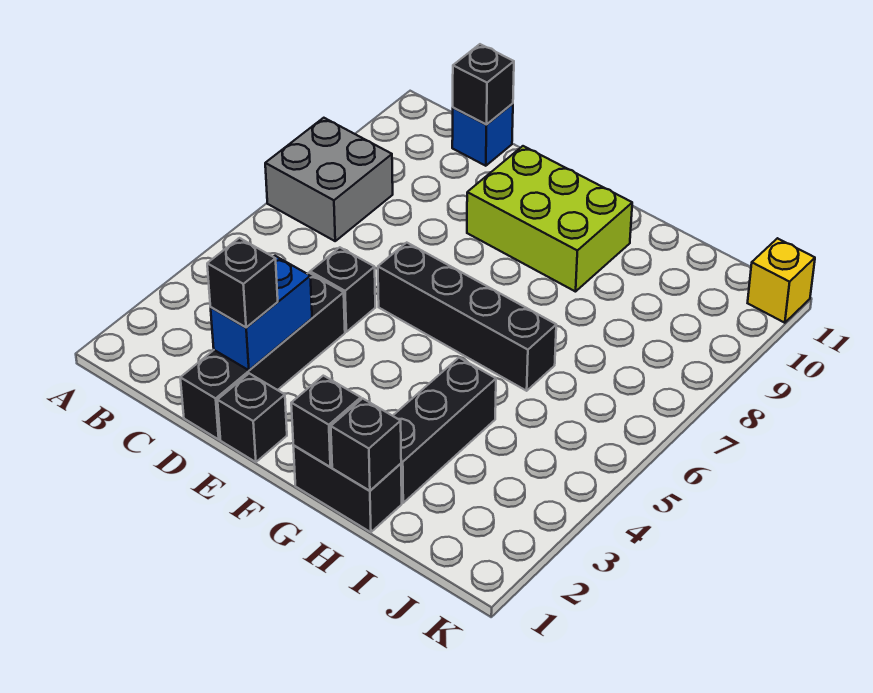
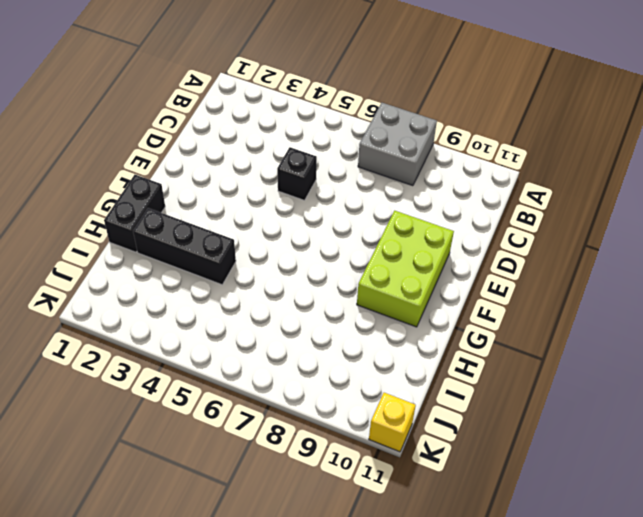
none -> blue 1x1 brick [452,104,513,166]
none -> black 1x4 brick [180,273,345,439]
none -> black 1x1 brick [218,373,287,462]

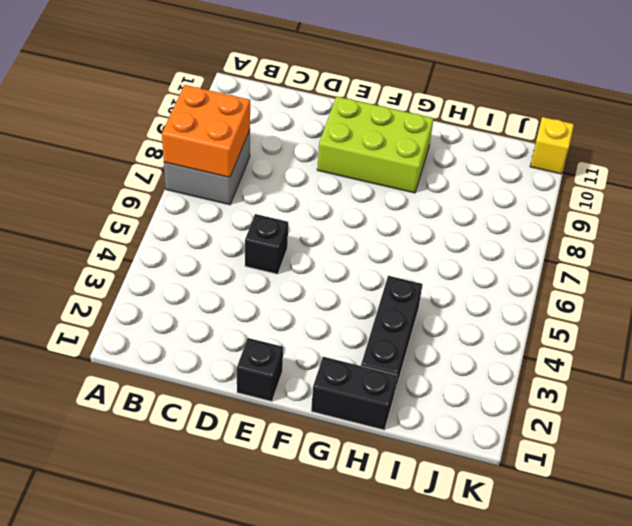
orange 2x2 brick [162,85,250,177] -> none
none -> blue 1x1 brick [452,104,513,166]
none -> black 1x4 brick [180,273,345,439]
none -> black 1x4 brick [378,243,556,391]

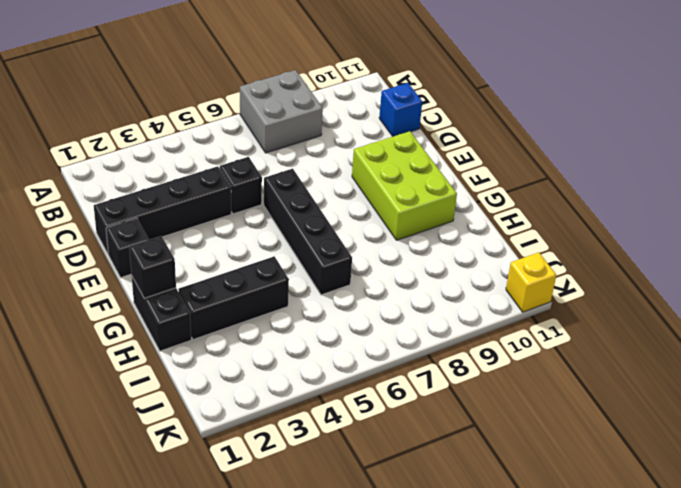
none -> black 1x1 brick [453,44,514,125]
none -> blue 1x2 brick [211,256,312,370]
none -> black 1x1 brick [331,399,401,491]

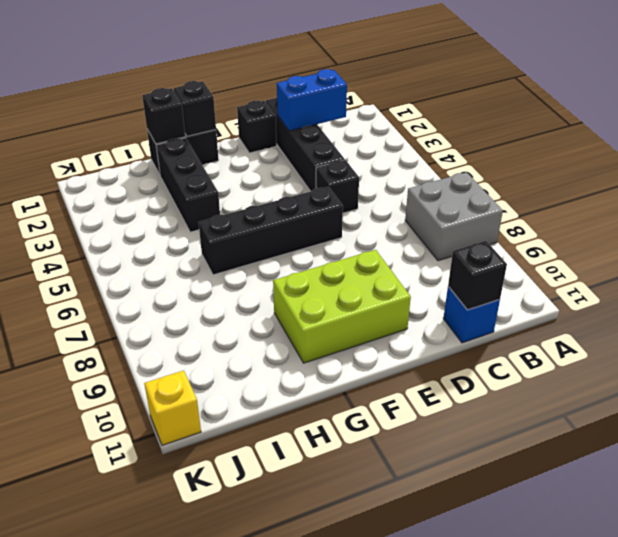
blue 1x2 brick [277,69,347,131] -> blue 1x2 brick turned to [211,256,312,370]
none -> black 1x1 brick [207,238,278,327]

